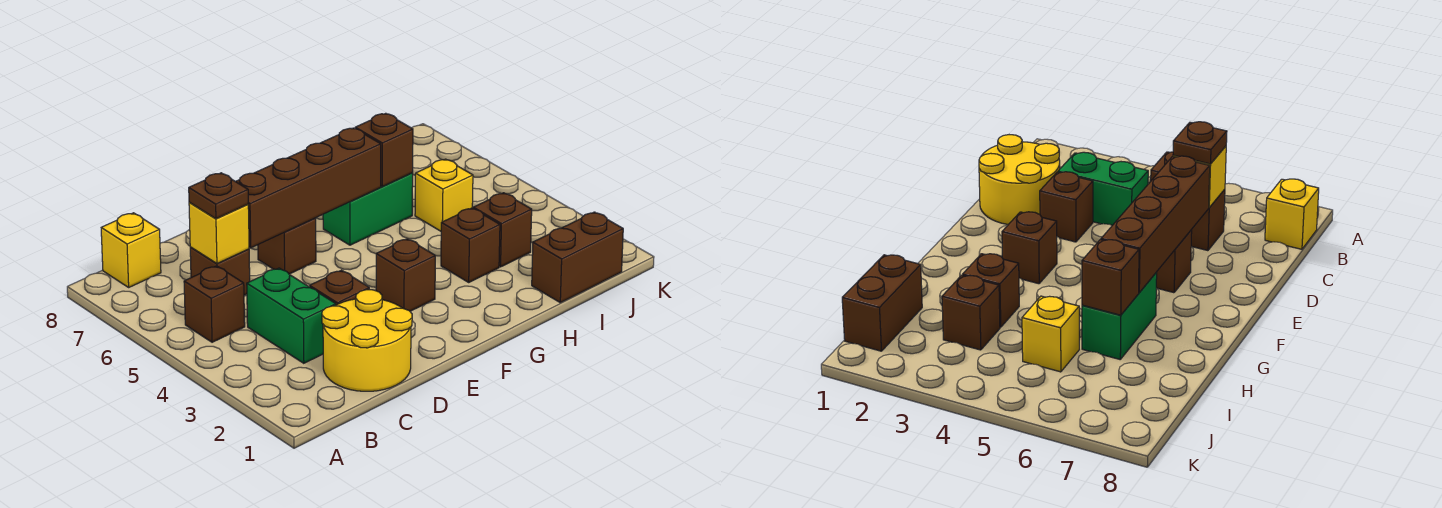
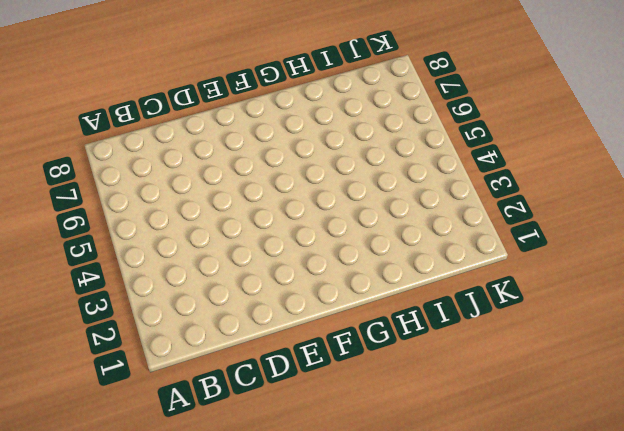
none -> brown 1x1 brick [184,266,245,342]
none -> yellow 1x1 brick [101,213,161,287]
none -> yellow 2x2 round brick [322,290,412,391]

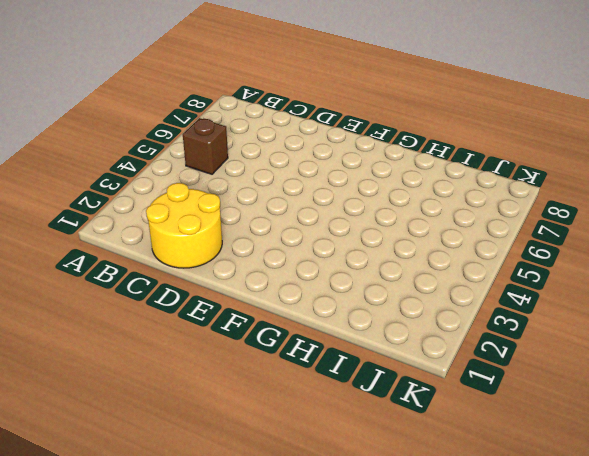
none -> yellow 1x1 brick [101,213,161,287]
none -> green 1x2 brick [247,268,336,363]
none -> brown 1x1 brick [190,247,250,295]

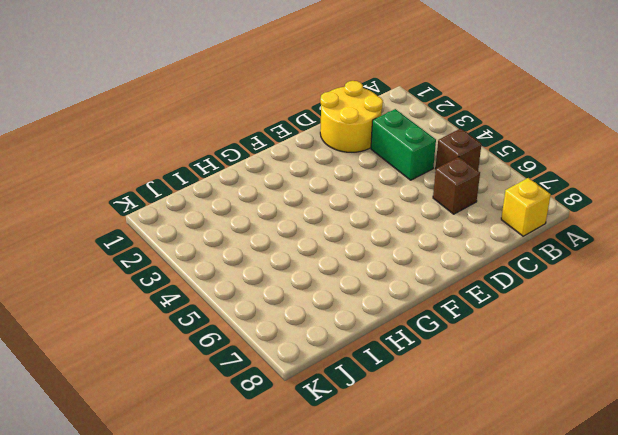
none -> brown 1x1 brick [310,270,369,305]
none -> brown 1x1 brick [258,218,316,274]
none -> brown 1x1 brick [376,239,435,311]

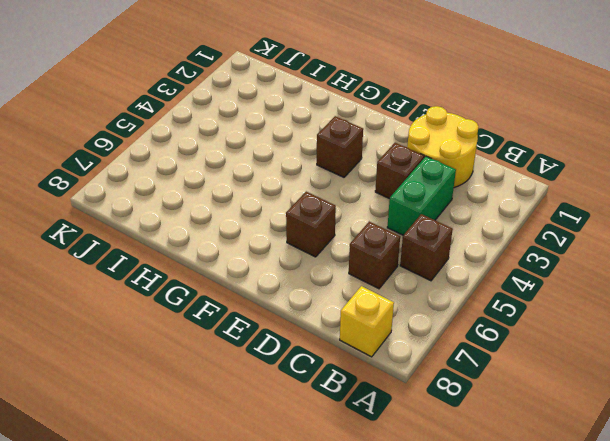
none -> green 1x2 brick [323,173,413,245]
none -> brown 1x1 brick [441,208,500,282]
none -> brown 1x2 brick [532,212,623,303]

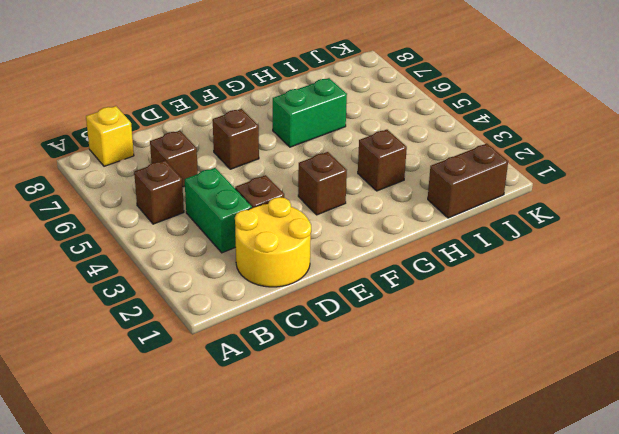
none -> brown 1x1 brick [473,193,532,267]
none -> yellow 1x1 brick [415,159,473,231]
none -> yellow 1x1 brick [189,202,249,263]

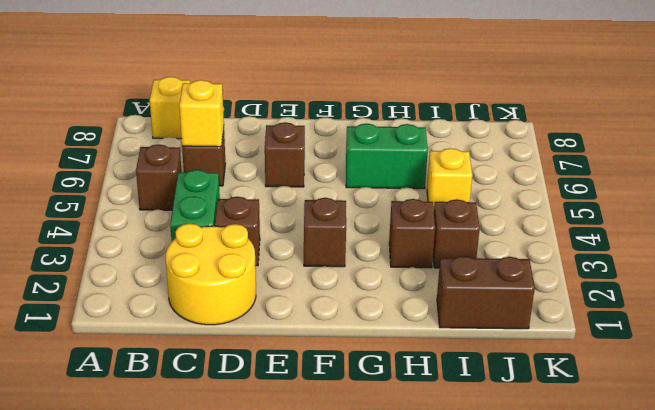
none -> brown 1x4 brick [236,128,381,248]
none -> brown 1x1 brick [355,113,413,186]
none -> brown 1x1 plate [189,173,248,219]

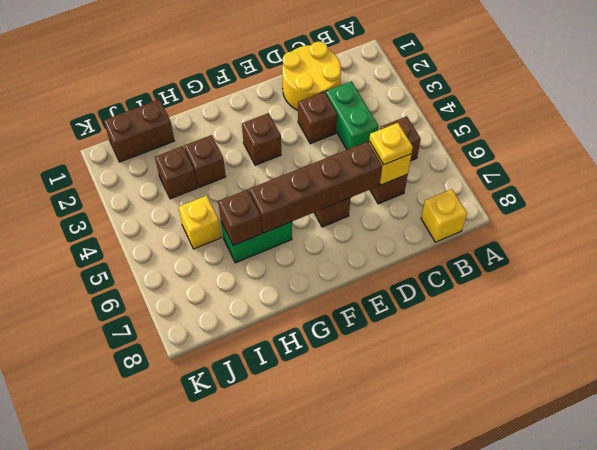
yellow 1x1 plate [369,123,413,165] -> brown 1x1 plate [189,173,248,219]

